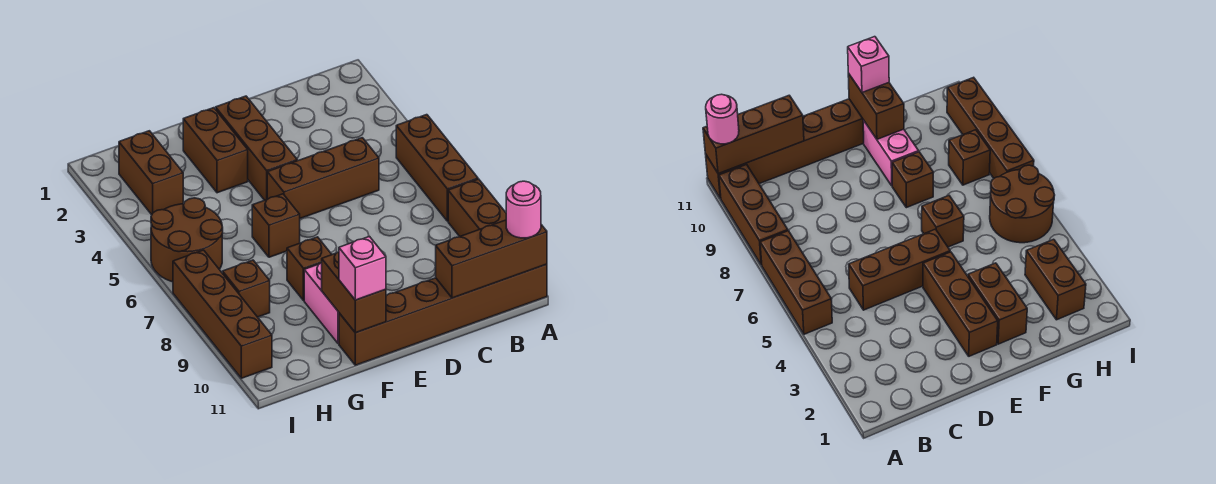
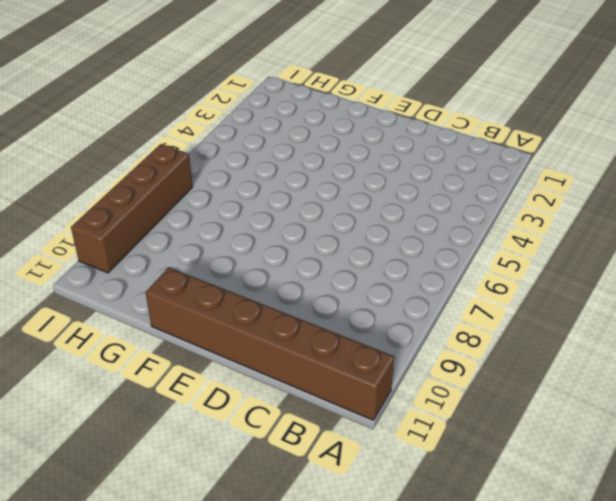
none -> brown 1x3 brick [396,115,478,221]
none -> brown 1x3 brick [448,179,506,236]
none -> brown 1x3 brick [267,138,379,218]

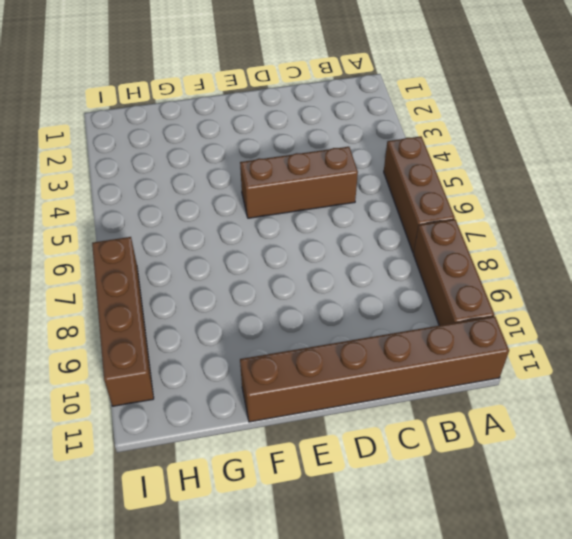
none -> brown 1x3 brick [216,96,297,200]
none -> brown 1x2 brick [183,108,248,193]
none -> brown 1x1 brick [252,194,300,257]

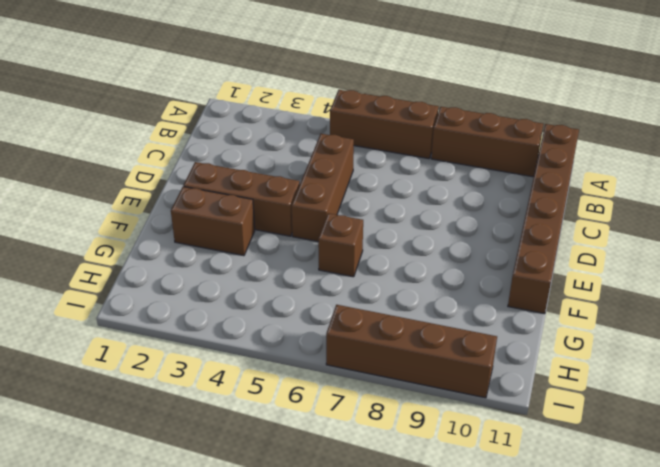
none -> brown 1x1 brick [287,237,332,301]
none -> pink 1x2 brick [304,263,339,344]
none -> brown 1x2 brick [119,131,183,215]

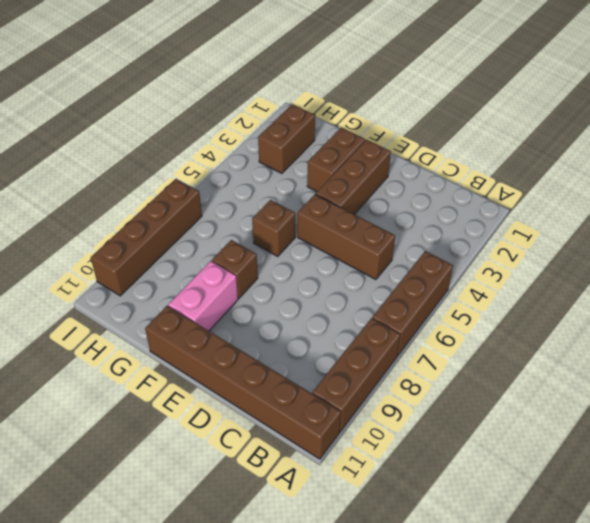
none -> brown 2x2 round brick [151,198,223,282]
none -> brown 1x1 brick [223,260,270,317]
none -> brown 1x3 brick [435,220,547,298]

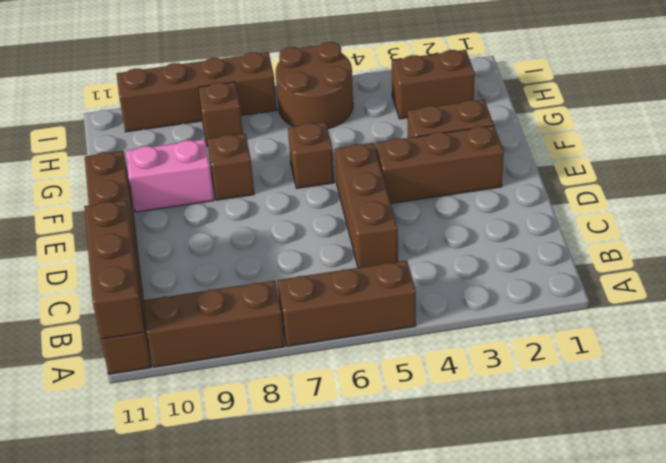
none -> brown 1x2 brick [322,252,386,333]
none -> pink 1x1 round brick [506,181,541,238]
none -> pink 1x1 brick [339,236,386,300]

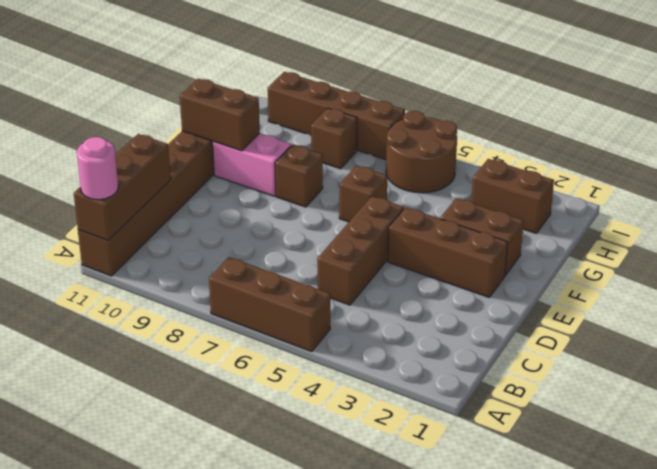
none -> brown 1x3 brick [448,179,506,236]
none -> pink 1x1 brick [339,236,386,300]

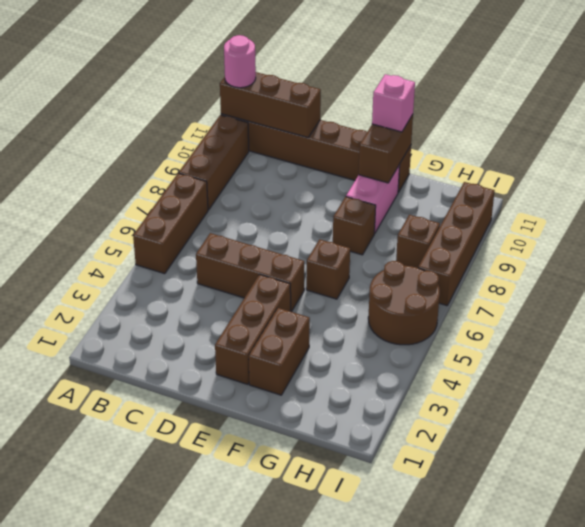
none -> brown 1x2 brick [119,131,183,215]

